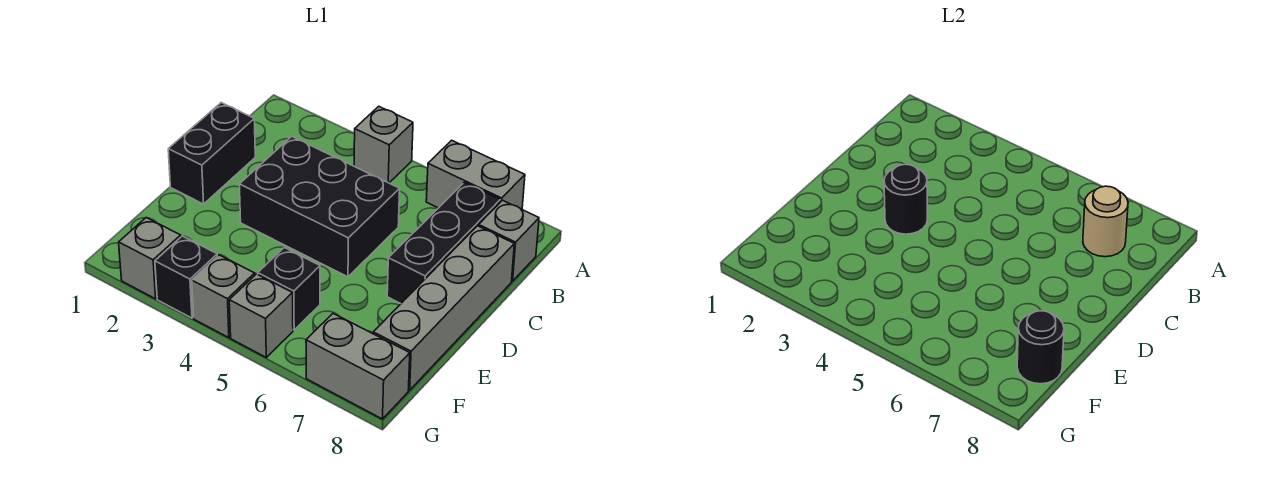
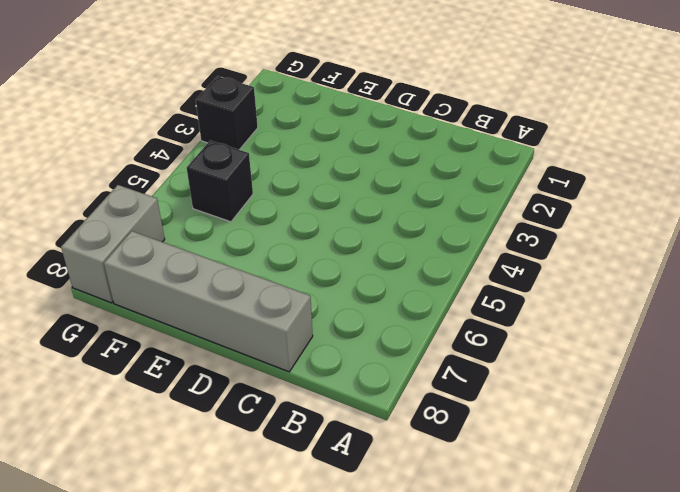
none -> grey 1x1 brick [354,106,413,183]
none -> grey 1x2 brick [426,140,525,209]
none -> black 1x3 brick [387,182,500,304]

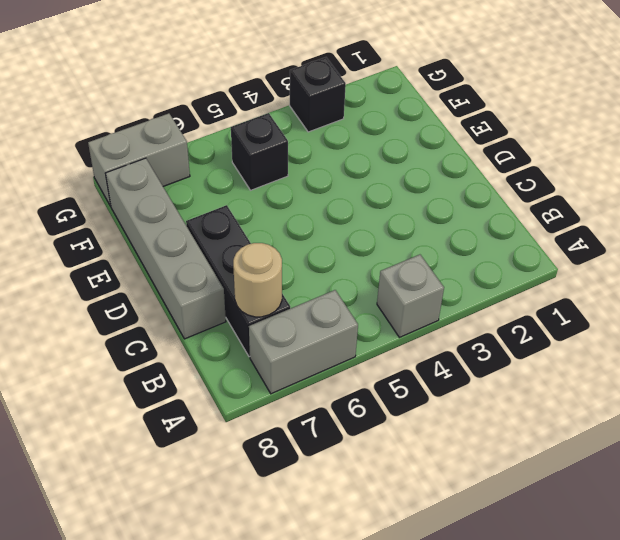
none -> grey 1x1 brick [479,200,539,281]
none -> black 1x2 brick [168,103,255,204]
none -> black 2x3 brick [239,137,400,277]

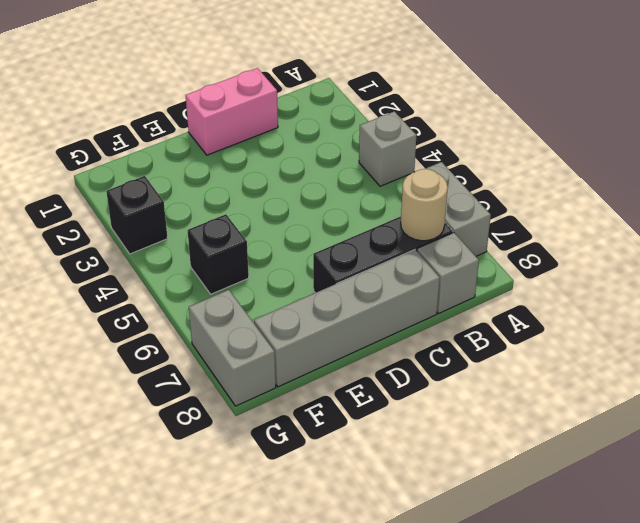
pink 1x2 brick [186,68,278,155] -> black 1x2 brick [168,103,255,204]
none -> black 2x3 brick [239,137,400,277]
none -> grey 1x1 brick [119,218,181,299]
none -> grey 1x1 brick [192,255,255,338]

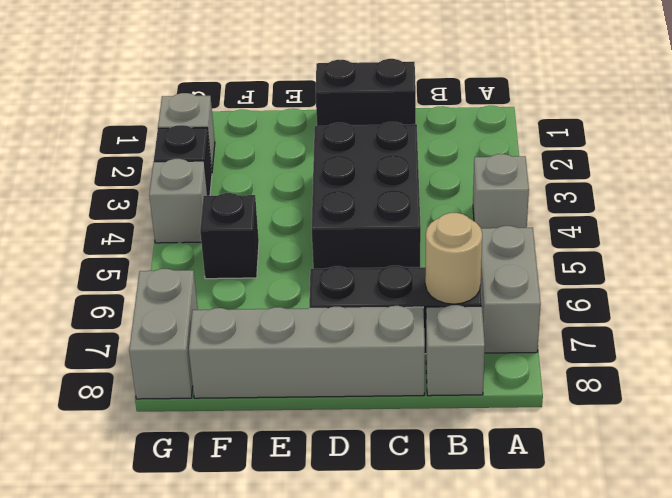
none -> grey 1x1 brick [229,274,293,357]
none -> black 1x1 round brick [884,164,927,234]
none -> black 1x1 round brick [1017,311,1064,384]

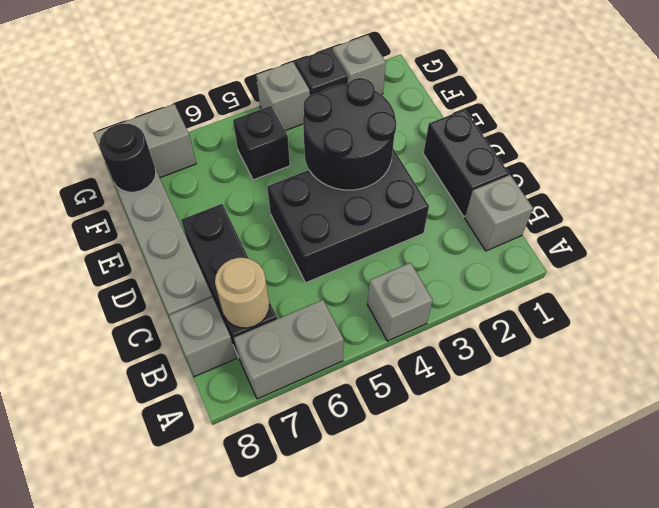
grey 1x1 brick [465,175,533,251] -> grey 1x1 brick moved to [229,274,293,357]
black 2x2 round brick [303,78,396,190] -> black 1x1 round brick [884,164,927,234]

